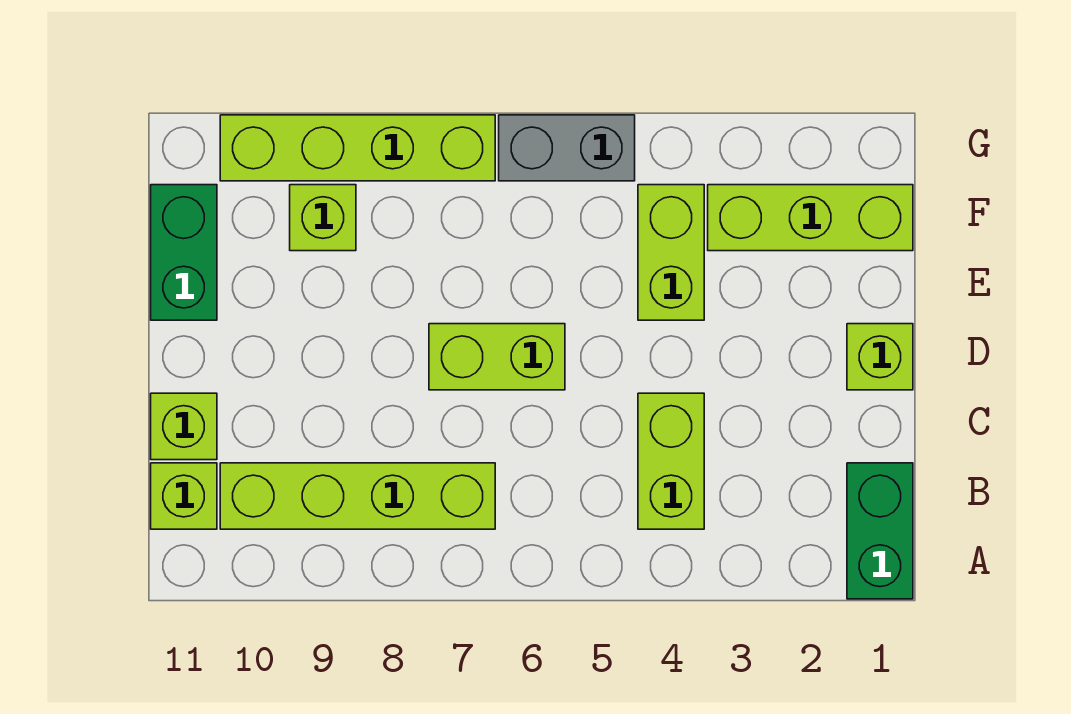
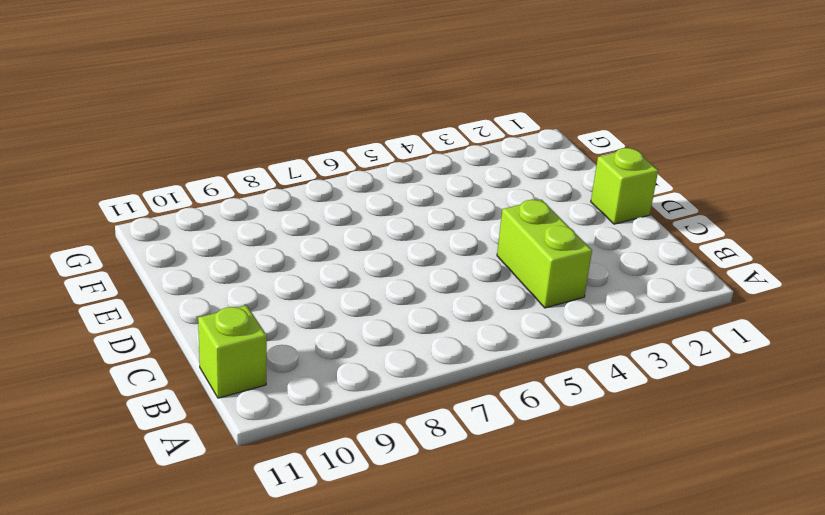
none -> green 1x2 brick [847,463,913,599]
none -> lime 1x4 brick [220,463,495,529]
none -> lime 1x1 brick [151,393,217,460]

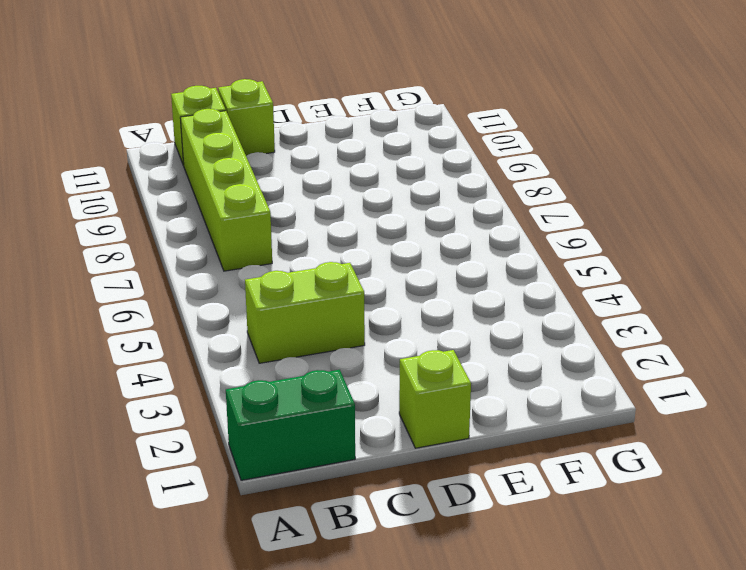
none -> lime 1x2 brick [429,324,565,390]
none -> lime 1x2 brick [638,185,704,320]
none -> green 1x2 brick [151,185,217,320]

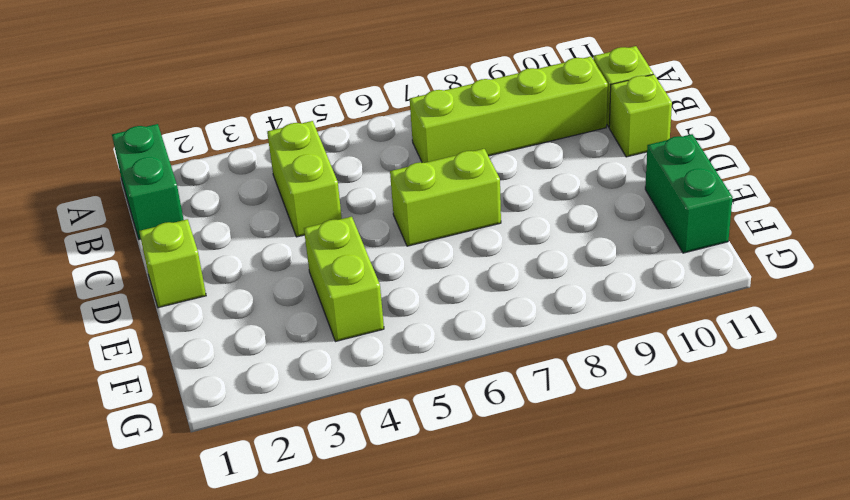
none -> lime 1x3 brick [708,185,913,251]
none -> lime 1x1 brick [290,185,356,251]
none -> grey 1x2 brick [499,115,635,181]

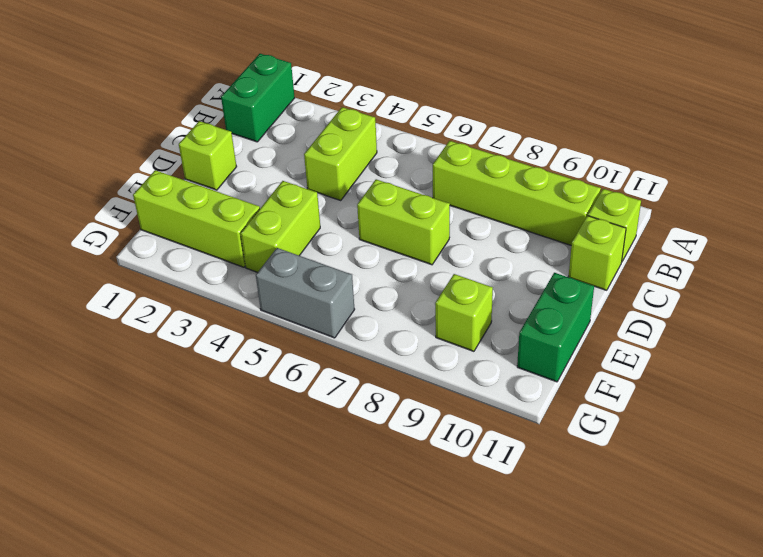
none -> lime 1x4 brick [220,115,495,181]

